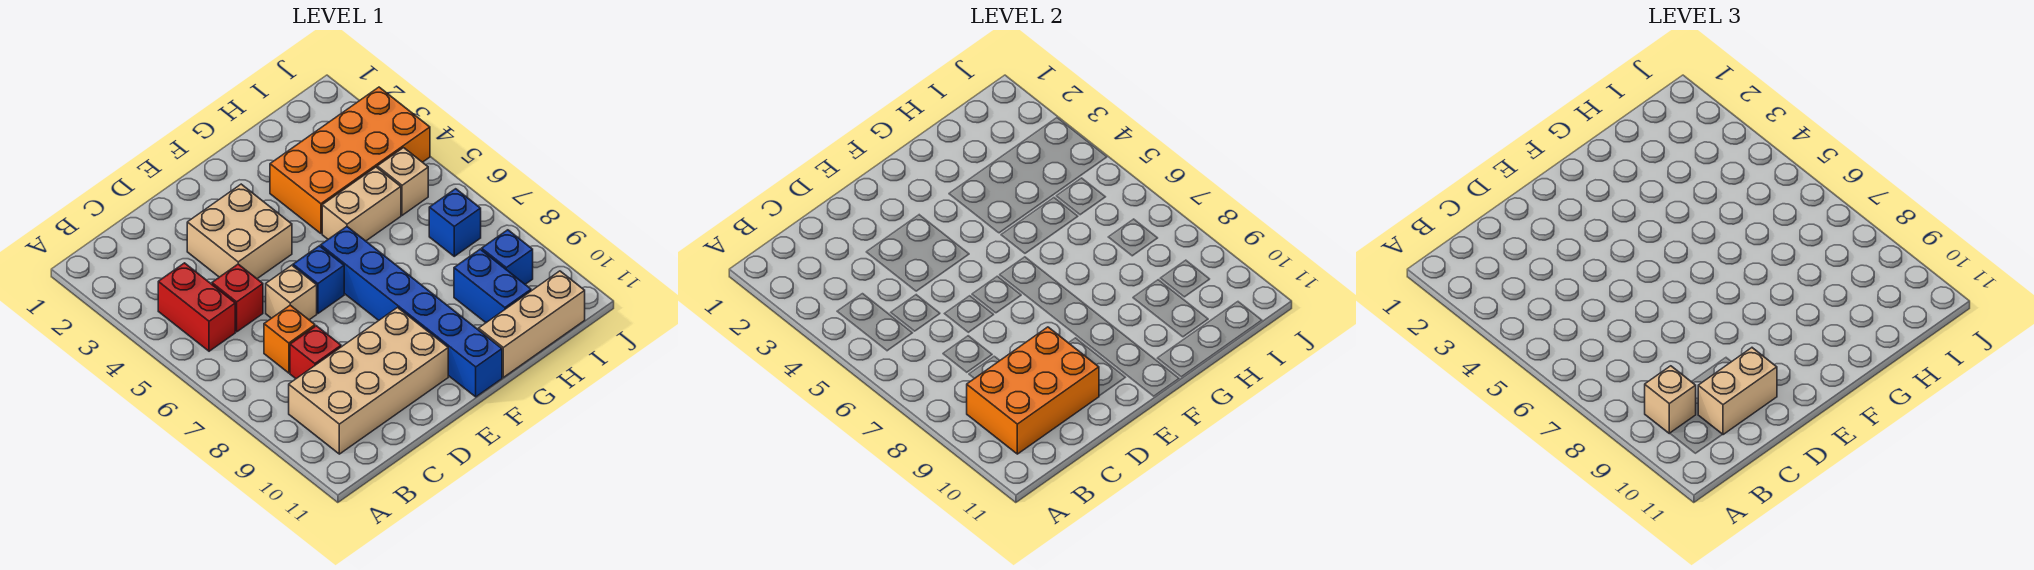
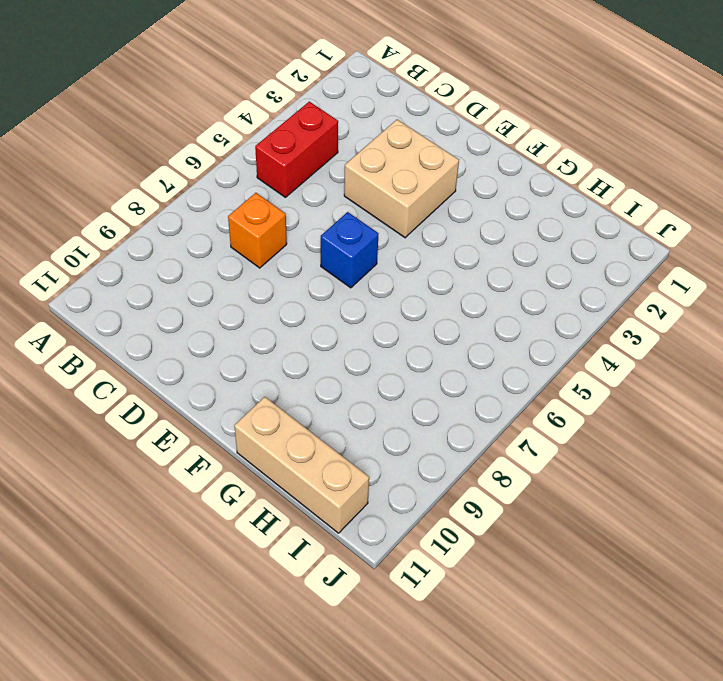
none -> tan 2x4 brick [289,308,448,454]
none -> red 1x1 brick [212,264,263,332]
none -> red 1x1 brick [290,326,341,379]

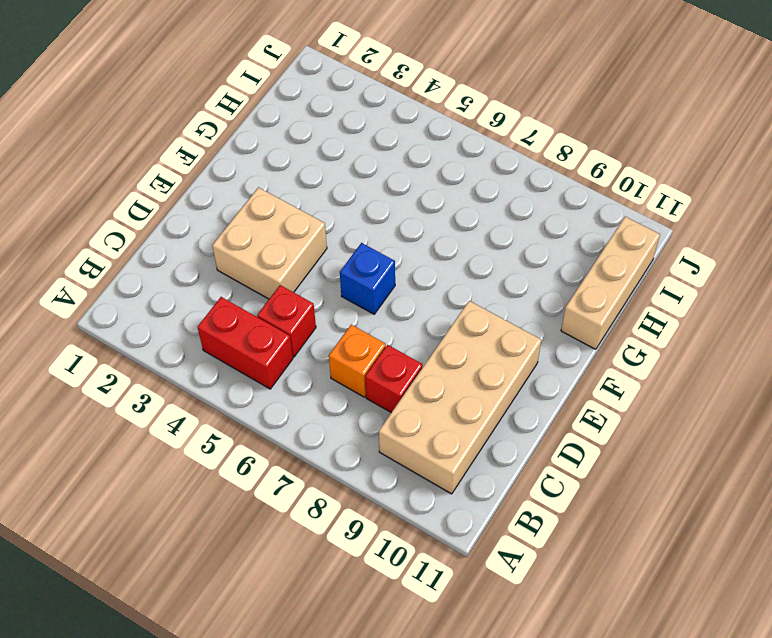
none -> tan 1x1 brick [266,265,317,320]
none -> blue 1x6 brick [321,227,502,397]
none -> orange 2x4 brick [270,87,430,233]

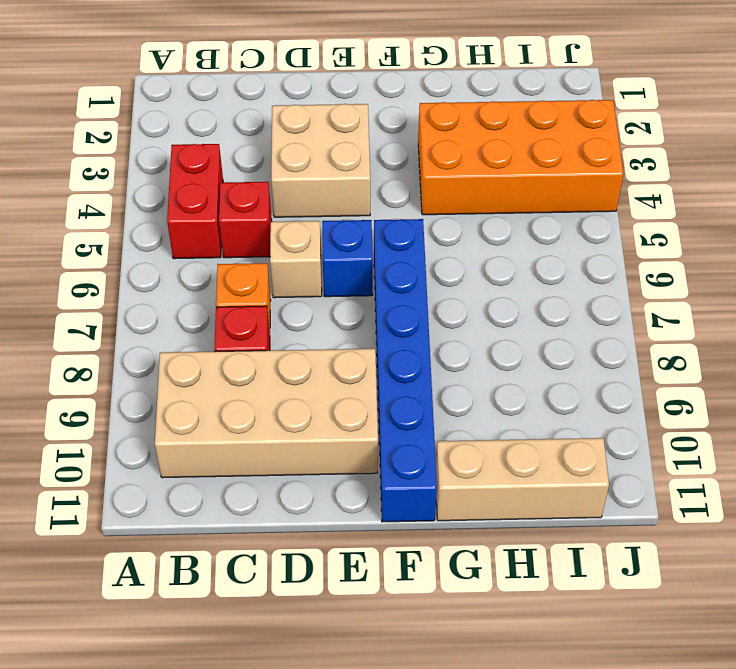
none -> tan 1x2 brick [322,167,401,241]
none -> blue 1x2 brick [454,249,531,323]
none -> tan 1x1 brick [377,148,428,215]

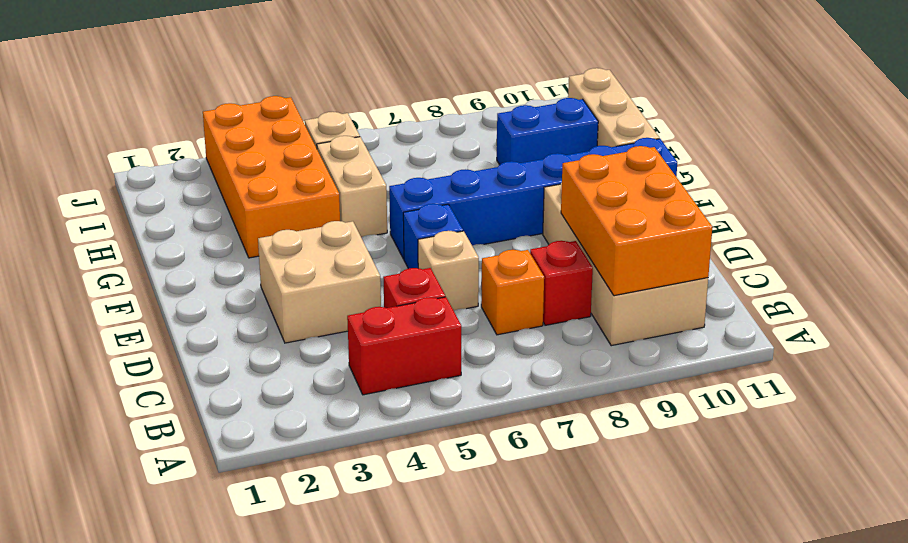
none -> blue 1x1 brick [429,189,481,256]
none -> blue 1x1 brick [482,230,533,284]
none -> tan 1x1 brick [1645,366,1696,433]

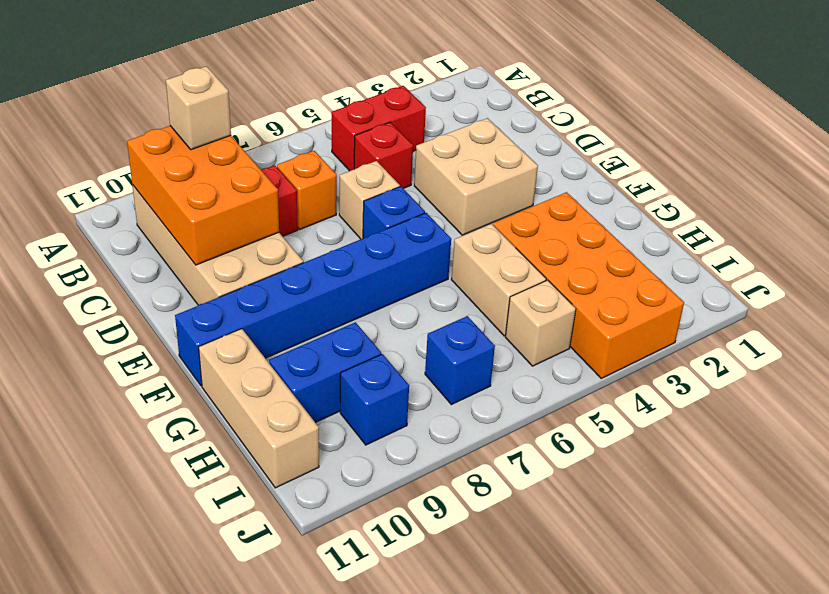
none -> tan 1x2 brick [1698,348,1777,435]

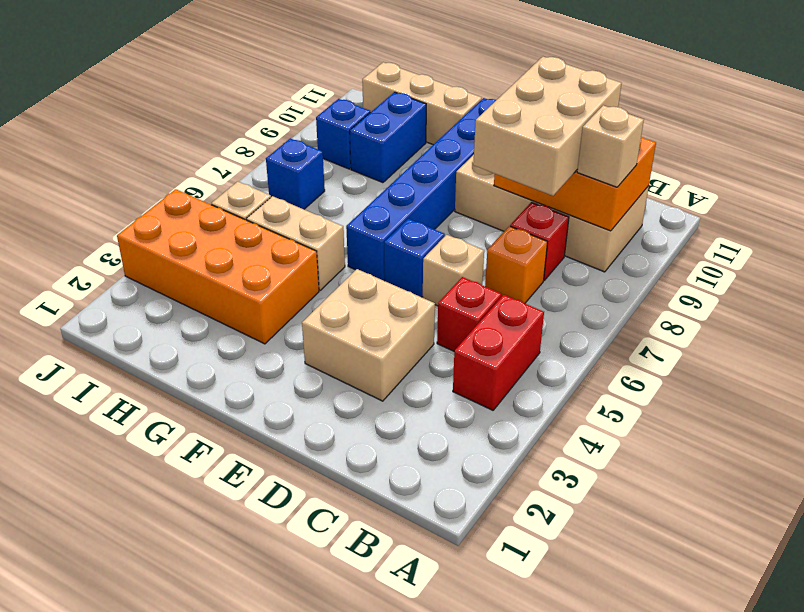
tan 2x3 brick [473,57,622,196] -> tan 1x2 brick [1698,348,1777,435]

